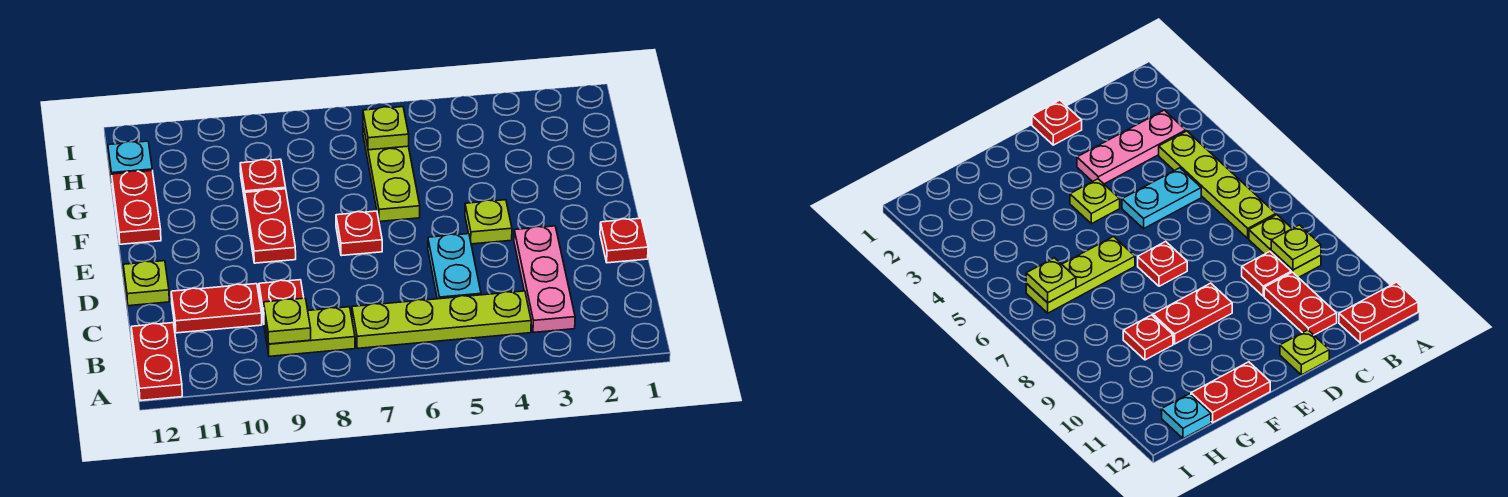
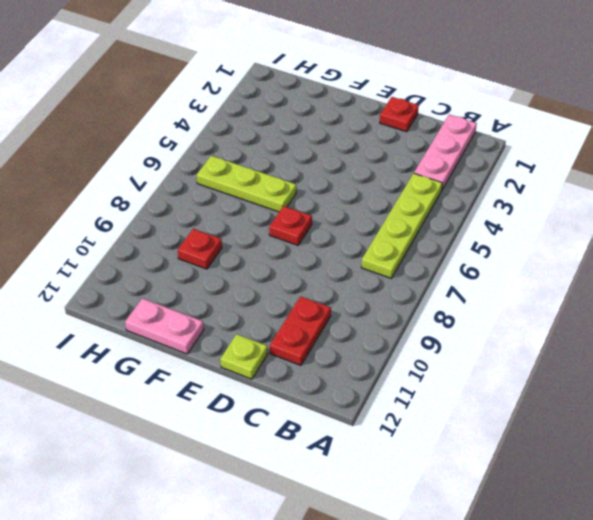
pink 1x3 plate [414,115,477,190] -> pink 1x3 plate turned to [514,226,575,333]
pink 1x2 plate [125,298,204,354] -> red 1x2 plate [112,171,161,244]
none -> red 1x2 plate [131,323,182,401]
none -> lime 1x2 plate [264,307,355,356]
none -> cyan 1x2 plate [428,234,481,299]

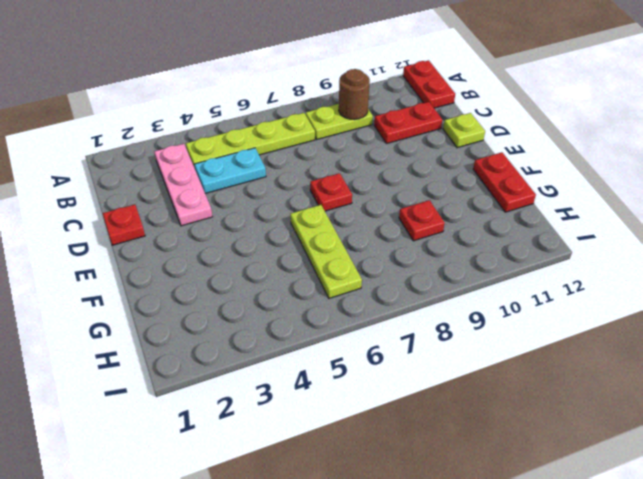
brown 1x1 round brick [339,69,370,120] -> lime 1x1 plate [264,298,311,344]
cyan 1x2 plate [194,148,266,193] -> cyan 1x2 plate turned to [428,234,481,299]
none -> red 1x1 plate [259,280,304,322]
none -> lime 1x1 plate [465,200,512,244]
none -> red 1x2 plate [245,189,296,263]

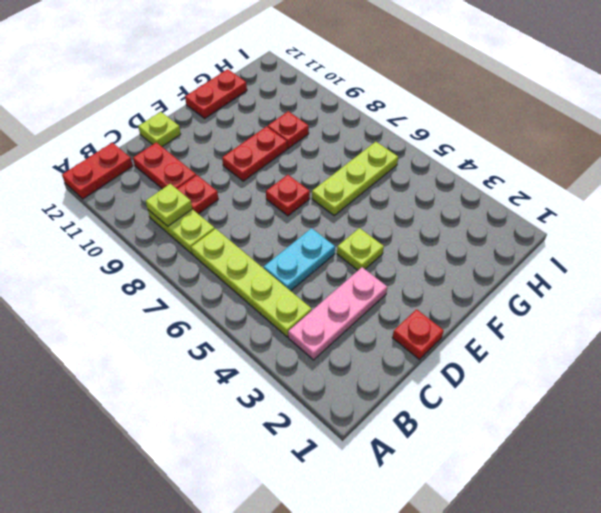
none -> cyan 1x1 plate [108,141,152,180]
none -> lime 1x1 plate [363,107,409,150]

